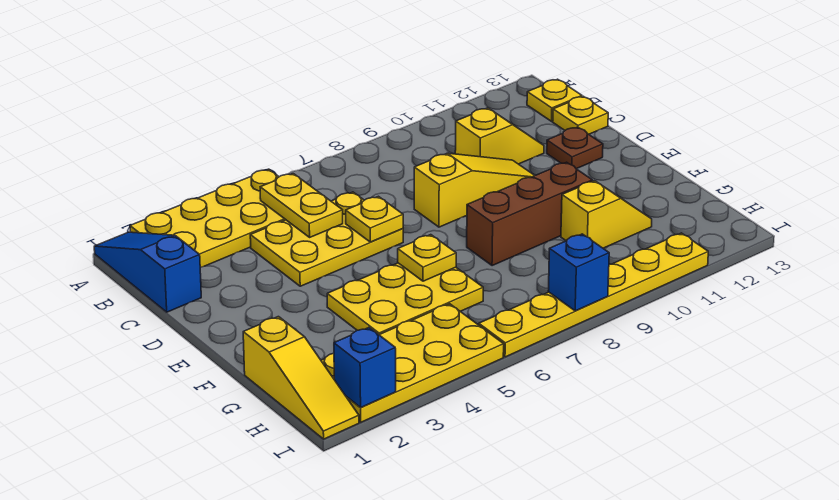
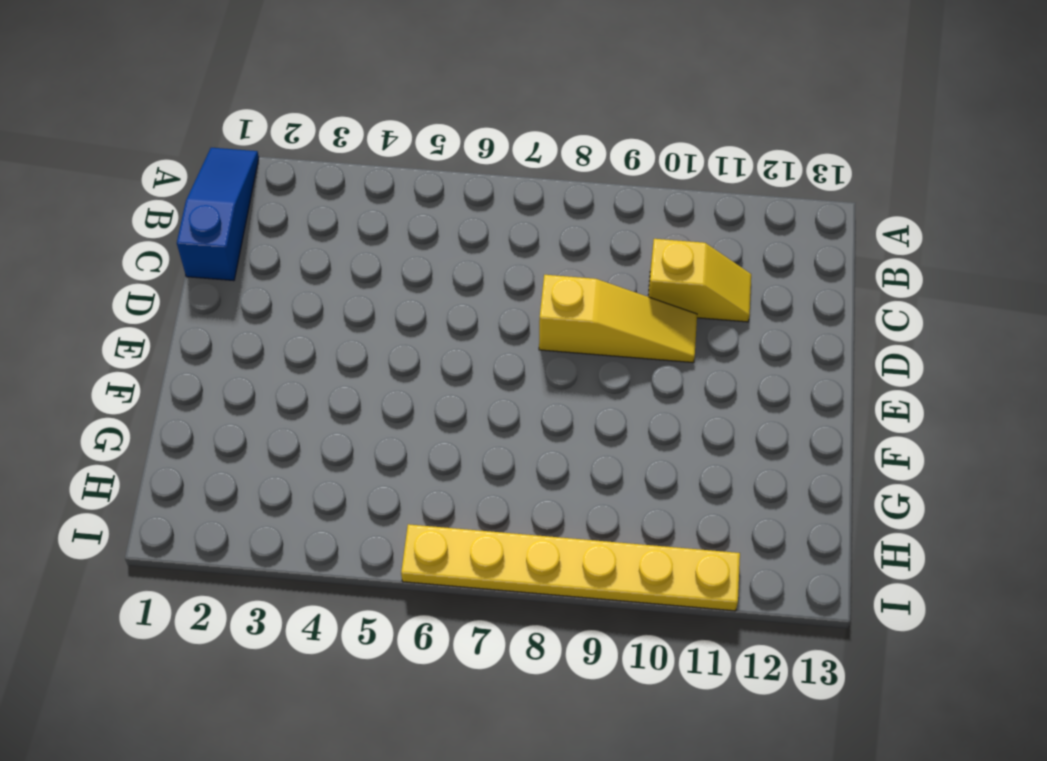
none -> yellow 2x4 plate [130,169,286,267]
none -> yellow 1x1 plate [527,79,582,121]
none -> yellow 2x3 plate [250,192,403,286]

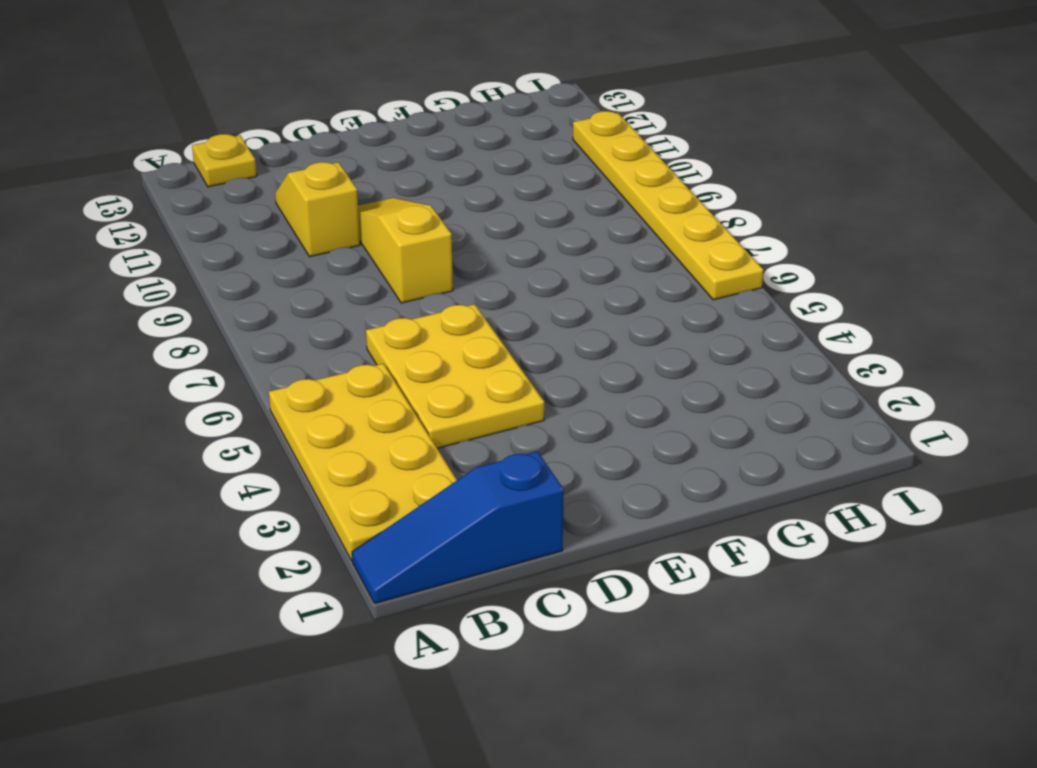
none -> yellow 1x1 plate [553,96,608,134]
none -> brown 1x1 plate [547,127,603,169]
none -> yellow 2x3 plate [327,263,483,335]

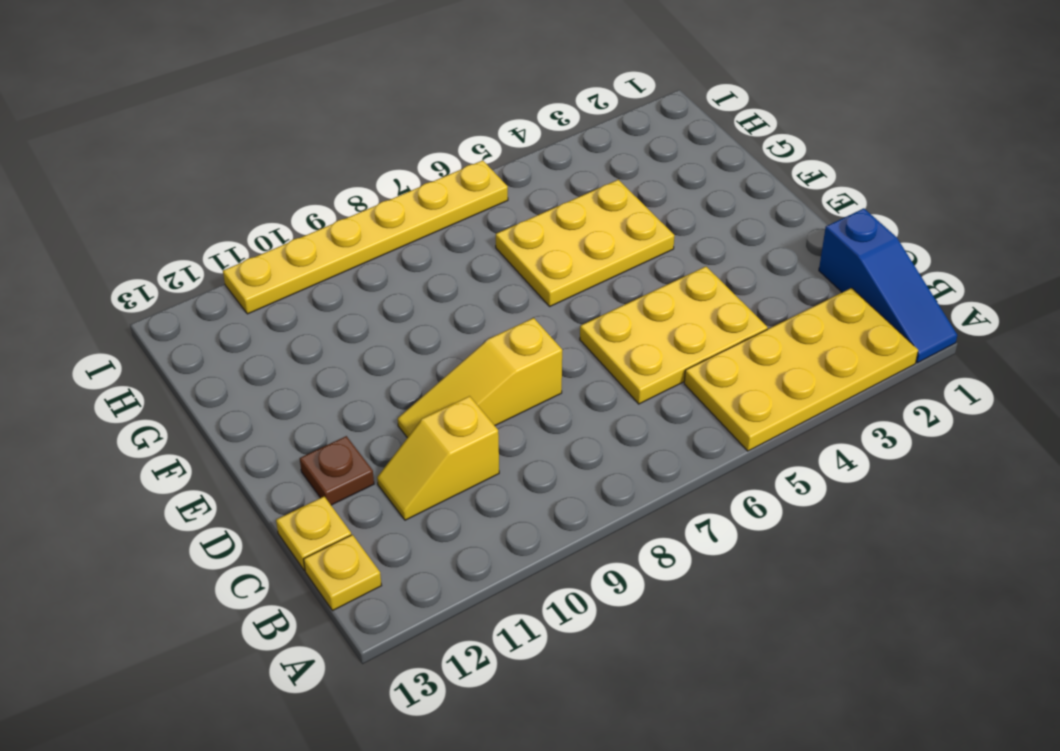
none -> brown 1x3 brick [467,162,592,266]
none -> yellow 1x3 slope [243,317,359,439]
none -> yellow 1x2 slope [561,181,652,248]

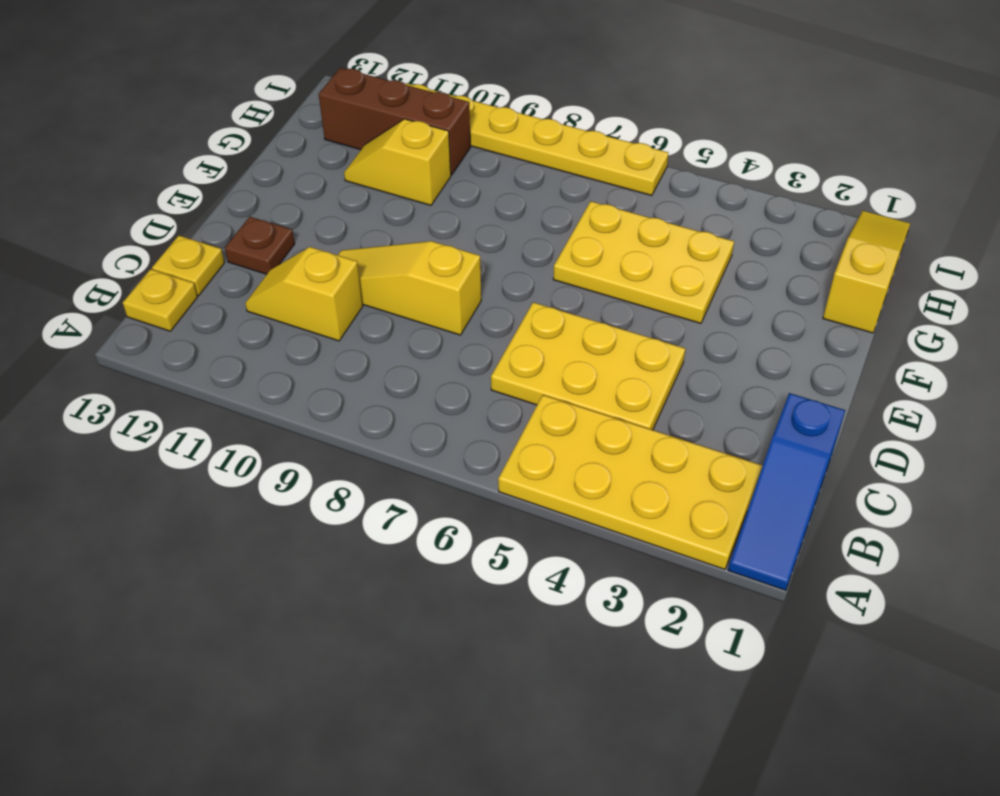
brown 1x3 brick [319,68,471,175] -> brown 1x3 brick moved to [467,162,592,266]
none -> yellow 2x4 plate [321,304,504,422]
none -> yellow 1x2 plate [260,174,343,237]
none -> yellow 1x1 plate [346,196,403,242]

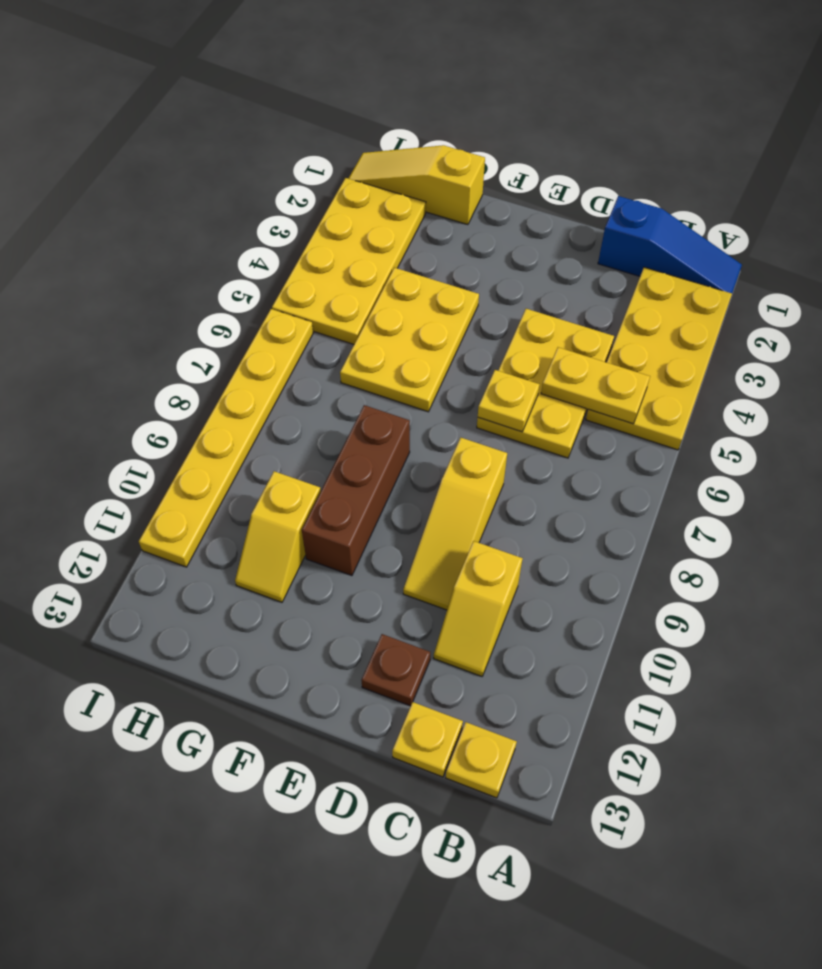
none -> yellow 1x1 plate [398,235,456,281]
none -> blue 1x1 brick [334,328,396,408]
none -> blue 1x1 brick [548,234,609,311]

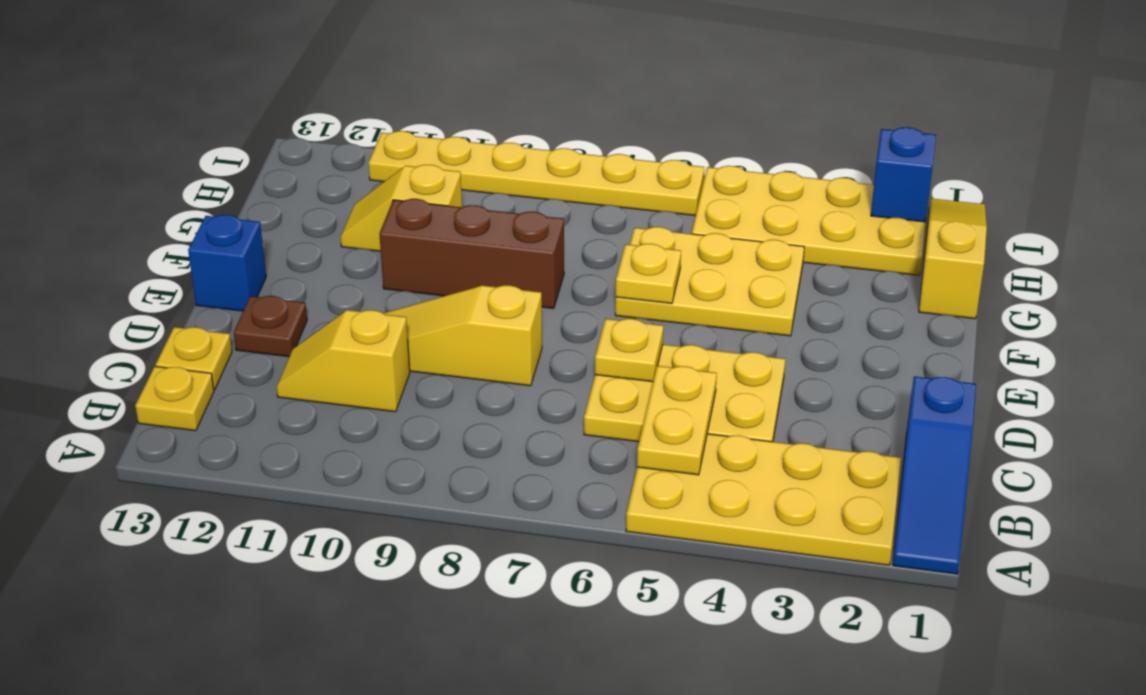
blue 1x1 brick [188,215,266,311] -> blue 1x1 brick moved to [548,234,609,311]

